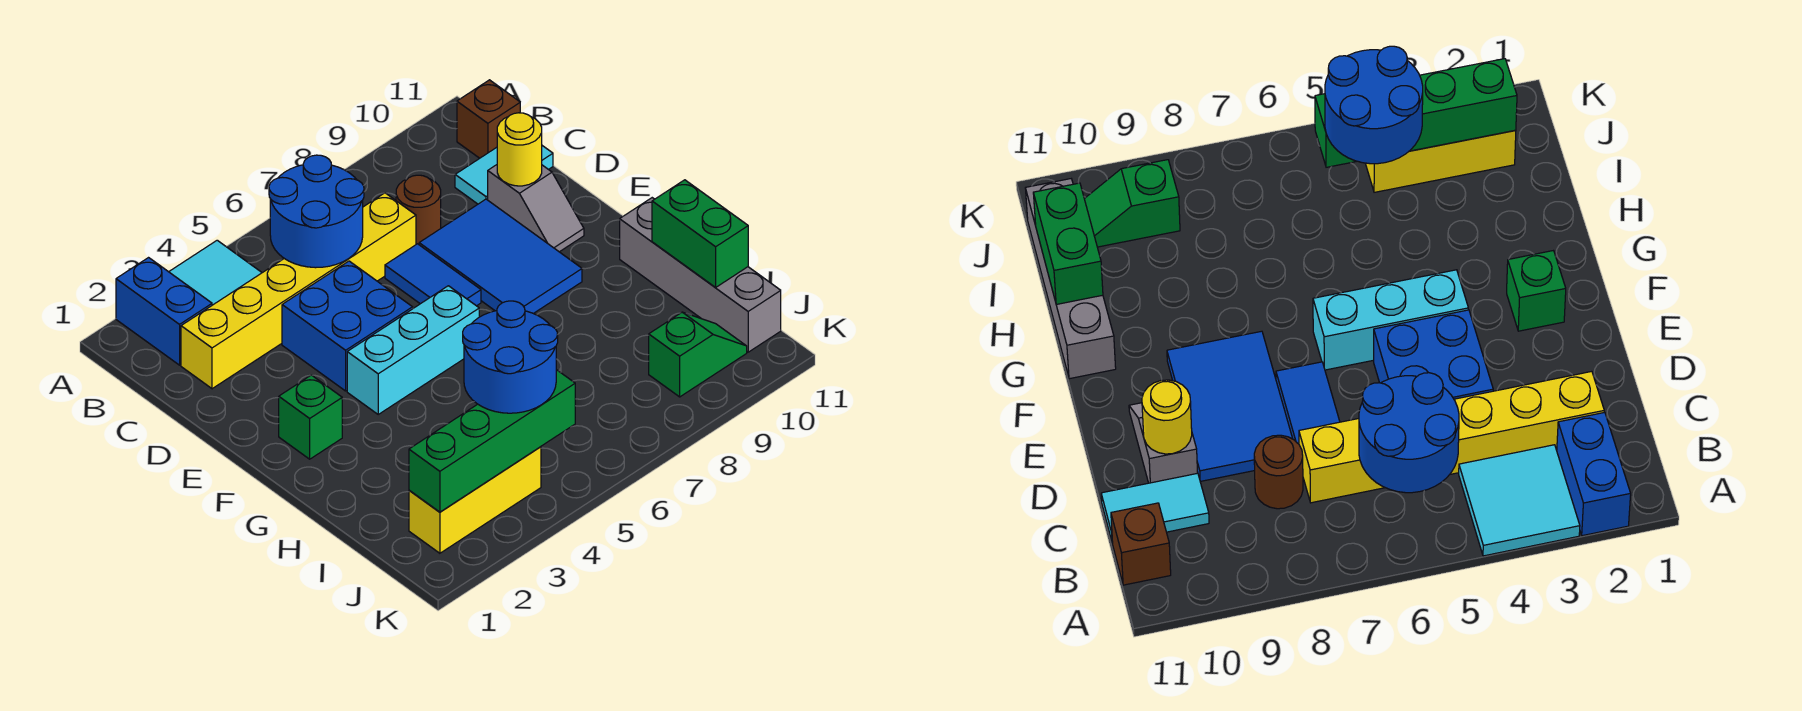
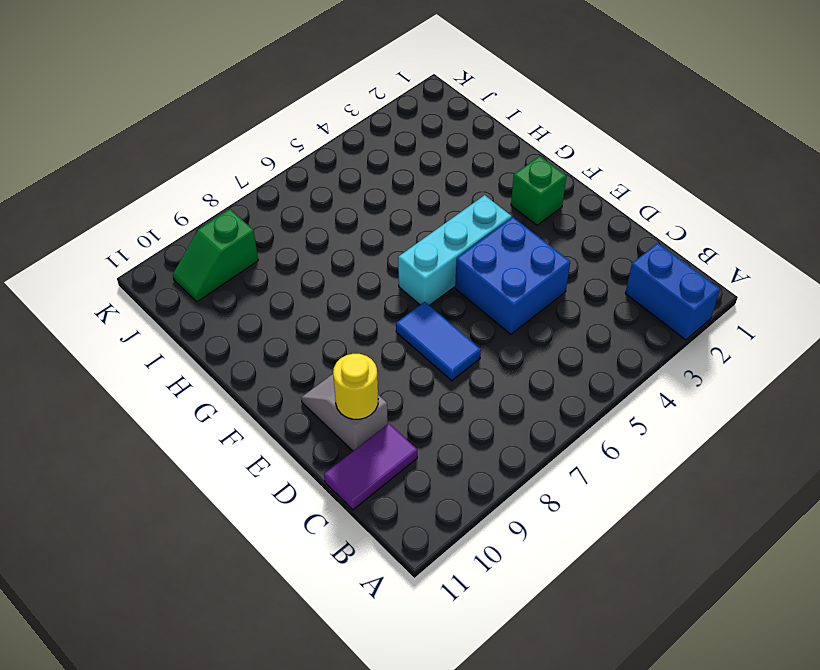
purple 1x2 tile [324,424,417,510] -> cyan 1x2 tile [455,146,553,204]
none -> cyan 2x2 tile [169,240,262,305]
none -> brown 1x1 brick [457,80,520,158]
none -> yellow 1x6 brick [181,193,416,389]

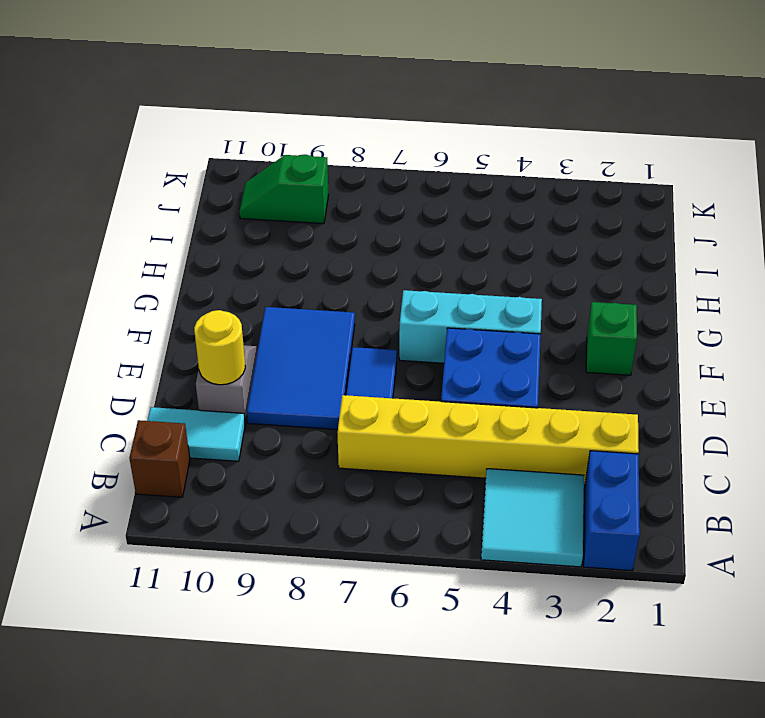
none -> brown 1x1 round brick [396,175,441,244]
none -> grey 1x4 brick [620,198,781,352]
none -> yellow 1x3 brick [409,447,541,553]

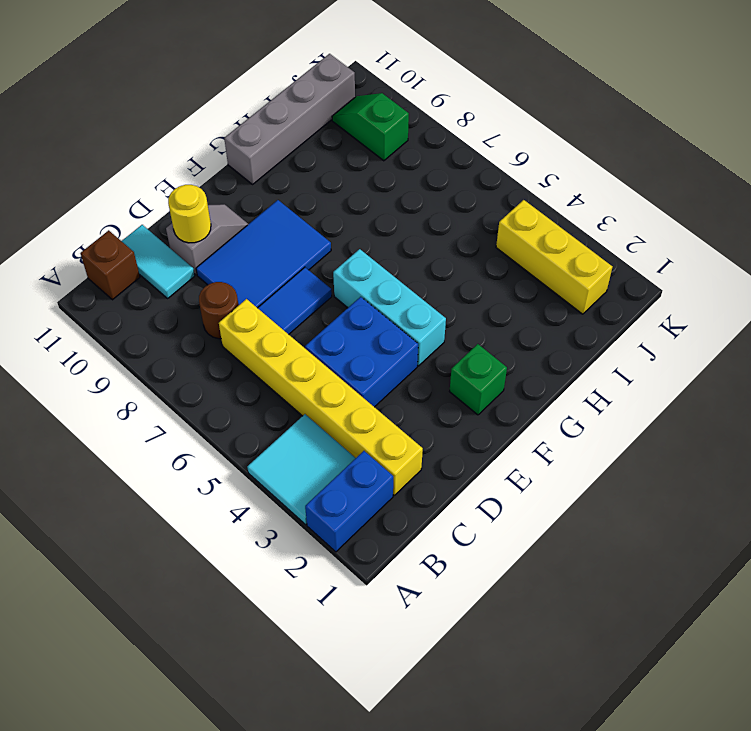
none -> blue 2x2 round brick [269,155,364,268]
none -> green 1x2 brick [652,180,748,288]
none -> green 1x4 brick [409,370,575,512]

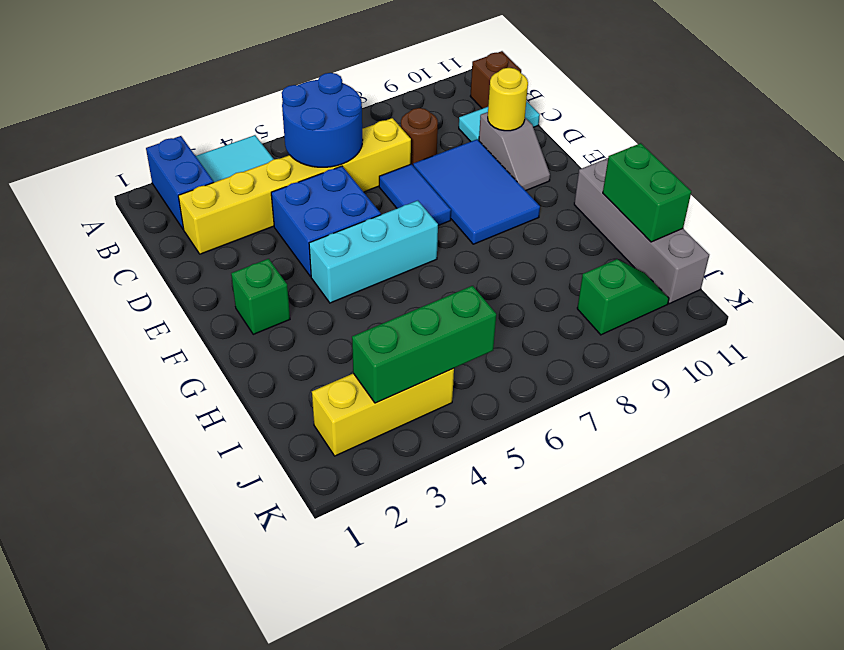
green 1x3 brick [352,286,496,403] -> green 1x4 brick [409,370,575,512]
none -> blue 2x2 round brick [463,301,558,413]

